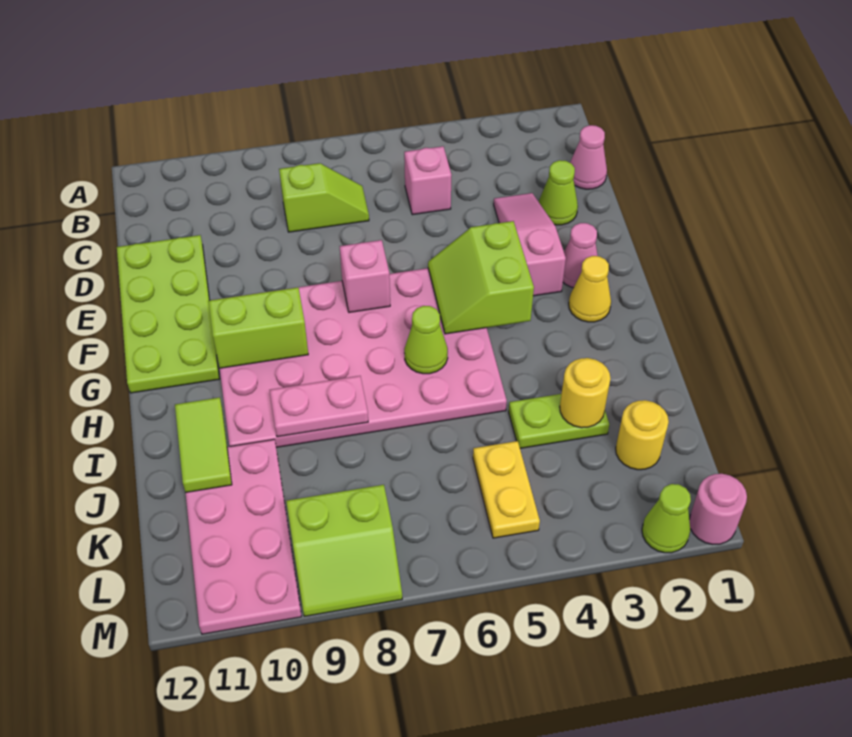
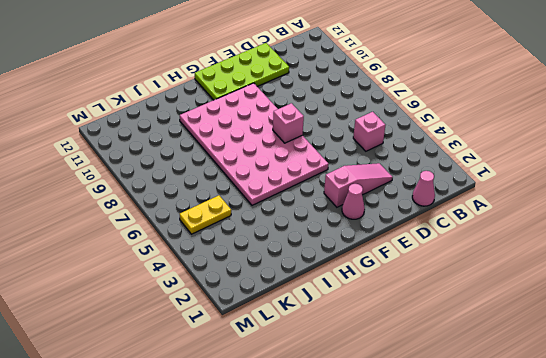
none -> lime 1x2 slope [279,163,369,232]
none -> lime 1x1 cone [539,160,578,225]
none -> yellow 1x1 cone [569,256,611,322]

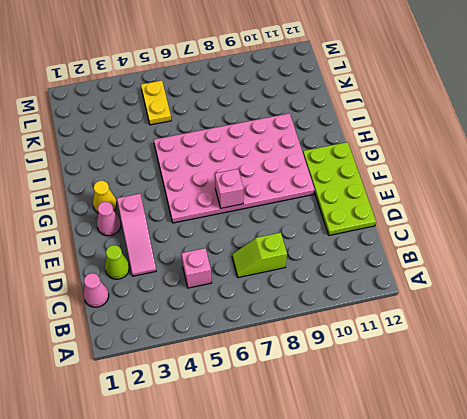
none -> lime 1x2 plate [509,394,609,448]
none -> pink 2x4 plate [186,439,302,634]
none -> yellow 1x1 round brick [616,400,669,470]

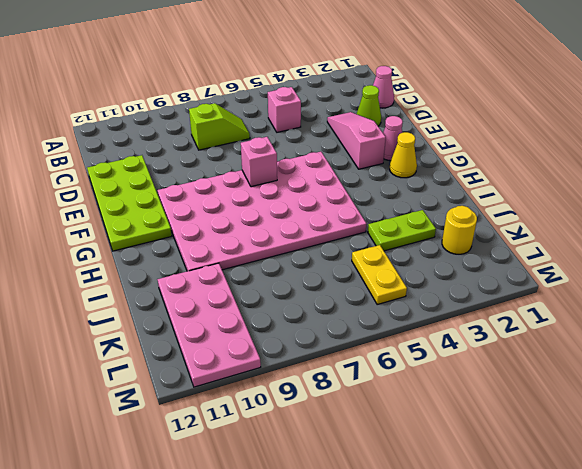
none -> lime 2x2 slope [286,485,402,616]
none -> pink 1x1 round brick [689,474,747,544]
none -> lime 1x1 cone [642,484,691,553]

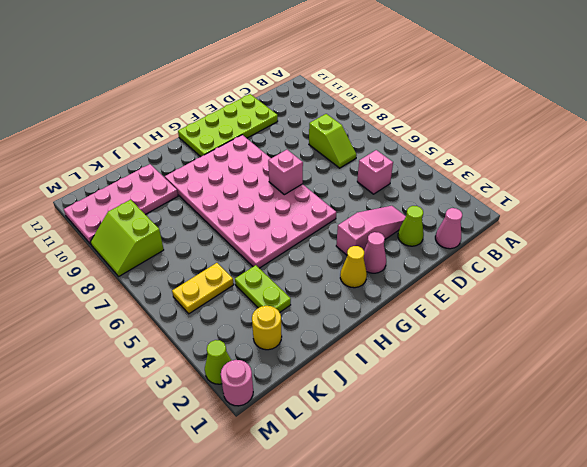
none -> lime 2x2 slope [428,221,534,334]
none -> lime 1x2 brick [208,287,308,368]
none -> lime 1x1 cone [404,306,448,374]

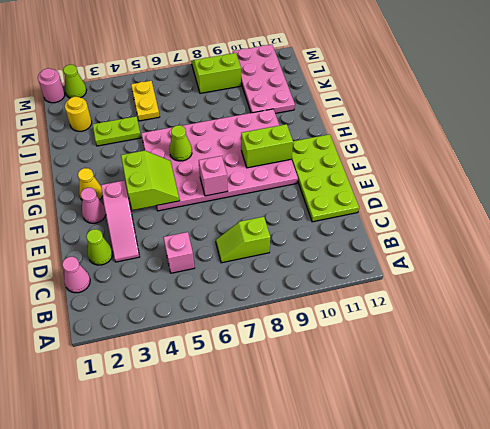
none -> pink 1x2 plate [270,376,368,437]
none -> lime 1x2 tile [175,397,232,493]
none -> yellow 1x1 round brick [560,358,611,428]

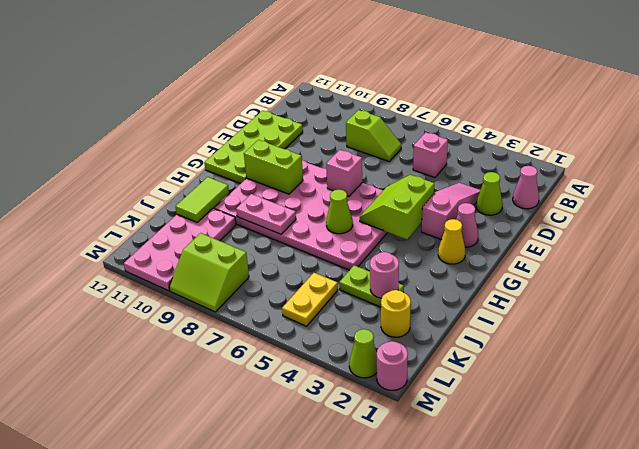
pink 1x1 round brick [370,252,399,298] -> yellow 1x1 round brick [560,358,611,428]

